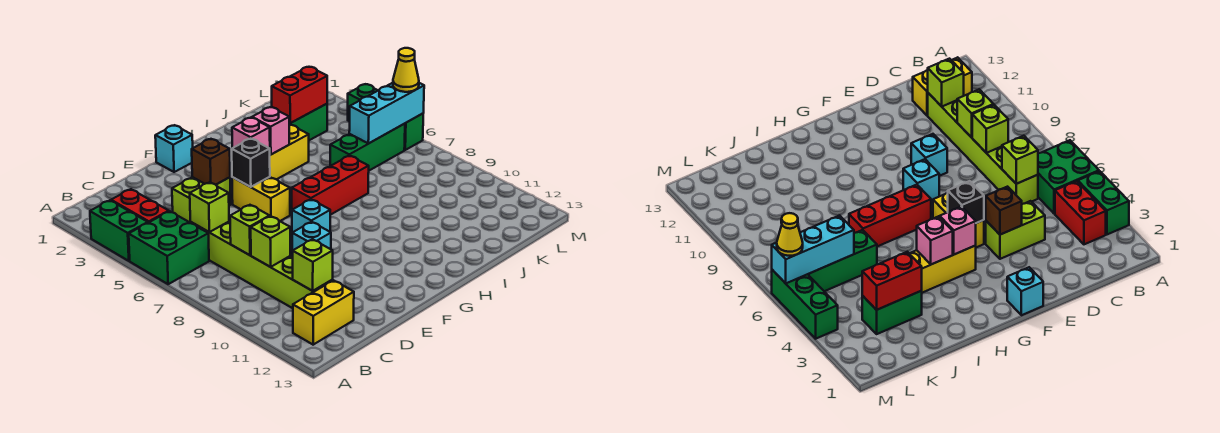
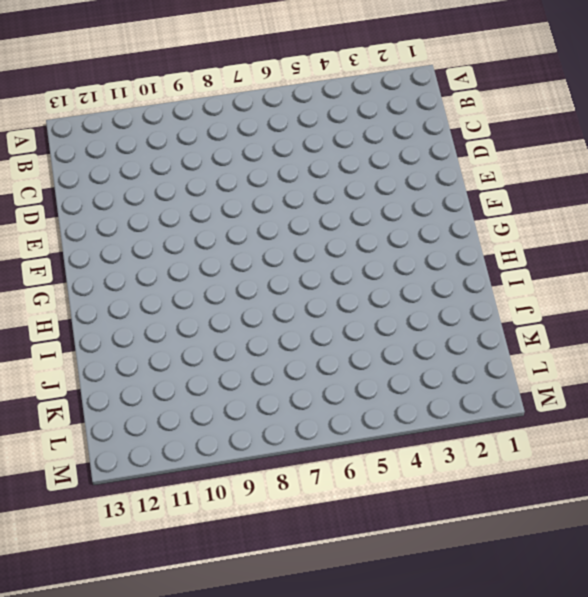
none -> green 1x2 brick [90,200,148,261]
none -> green 2x2 brick [129,211,209,284]
none -> red 1x2 brick [111,189,169,223]

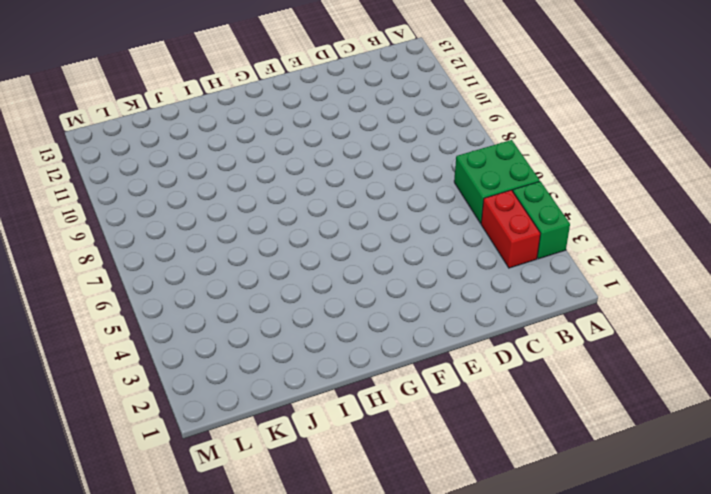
none -> yellow 1x2 brick [293,280,354,345]
none -> lime 1x6 brick [190,222,332,308]
none -> lime 1x2 brick [172,177,231,222]

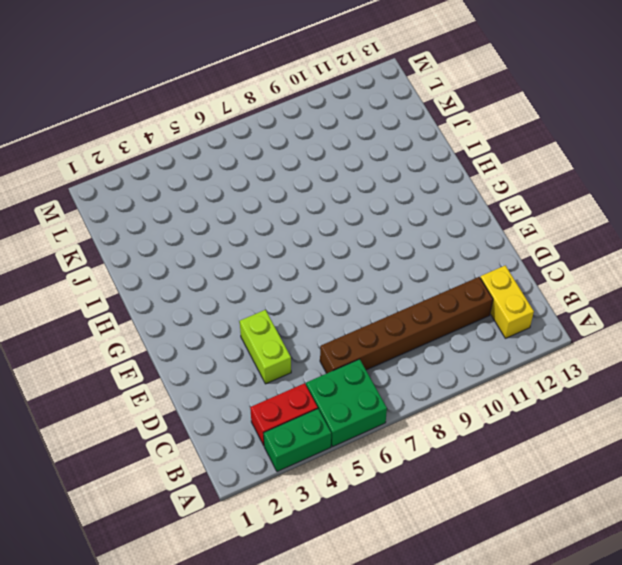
brown 1x6 brick [320,277,493,373] -> lime 1x6 brick [190,222,332,308]
none -> cyan 1x1 brick [292,222,331,257]
none -> cyan 1x1 brick [155,125,193,172]
none -> yellow 1x2 brick [232,177,290,221]

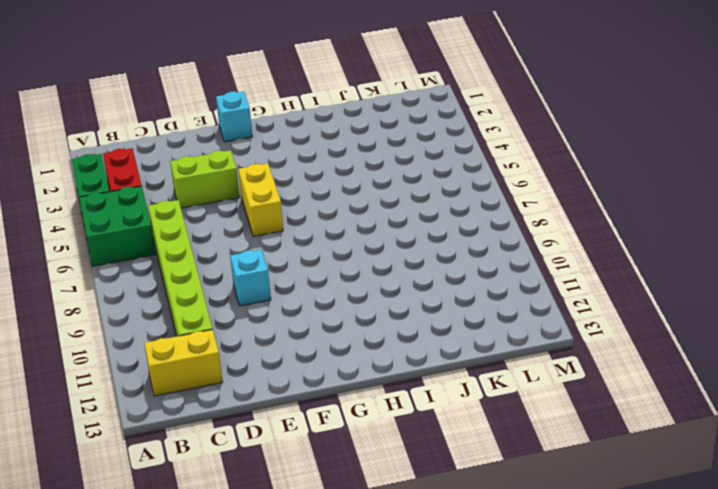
none -> cyan 1x1 brick [292,199,330,233]
none -> yellow 1x3 brick [270,125,309,179]
none -> red 1x3 brick [292,156,369,215]

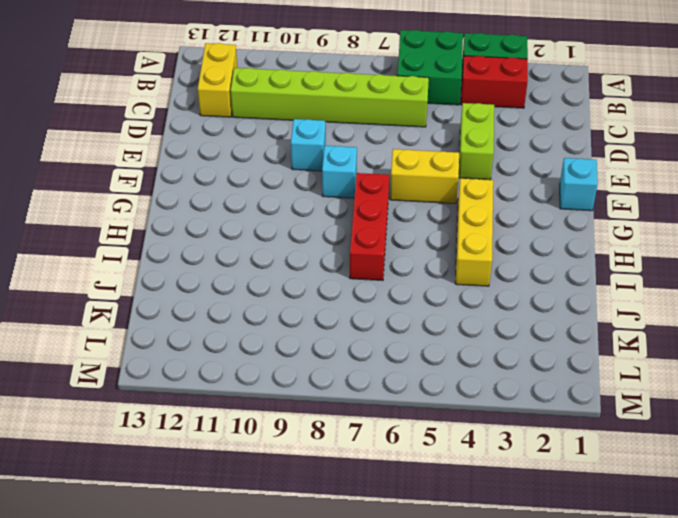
none -> green 1x2 brick [289,104,327,140]
none -> green 1x3 brick [330,124,405,171]
none -> green 1x3 brick [348,84,423,150]

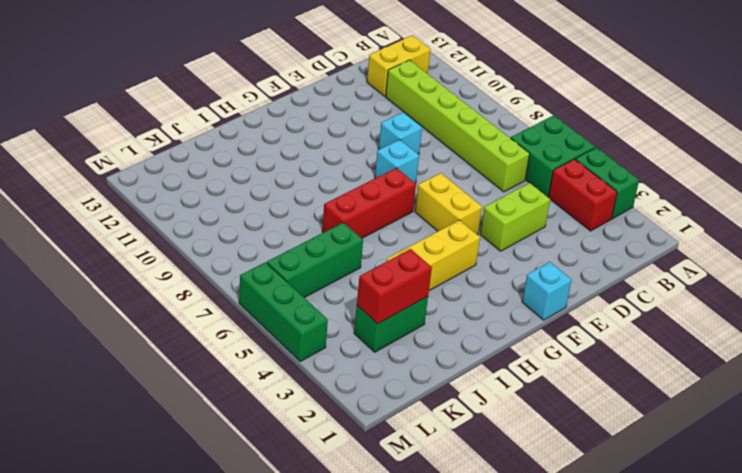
none -> lime 1x1 brick [190,182,229,232]
none -> lime 1x1 brick [230,205,270,255]
none -> lime 1x1 brick [251,216,290,267]

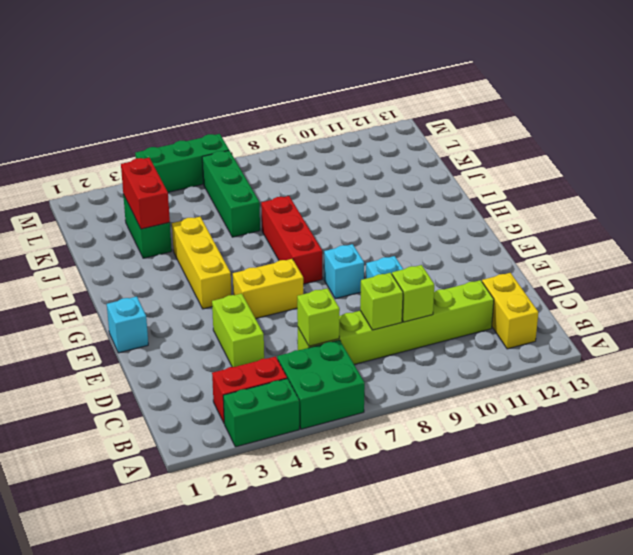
none -> lime 1x1 brick [293,239,333,291]
none -> brown 1x1 brick [192,139,230,185]
none -> black 1x1 brick [232,139,270,187]

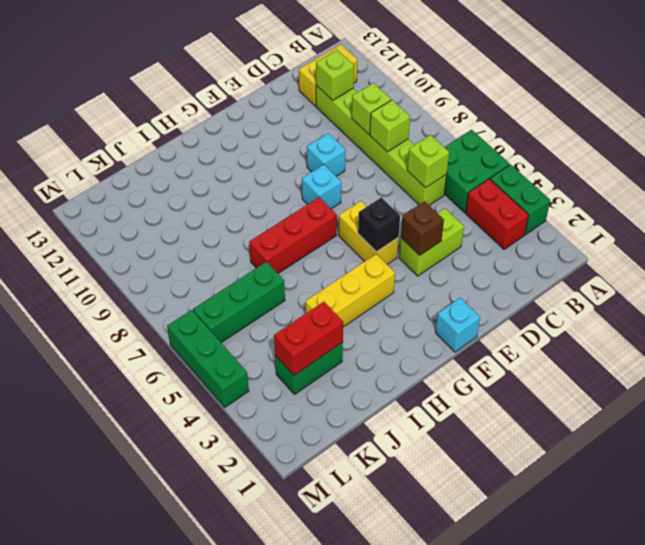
none -> pink 1x1 brick [232,118,270,149]
none -> pink 1x1 brick [252,107,289,154]
none -> cyan 1x3 brick [349,83,424,143]

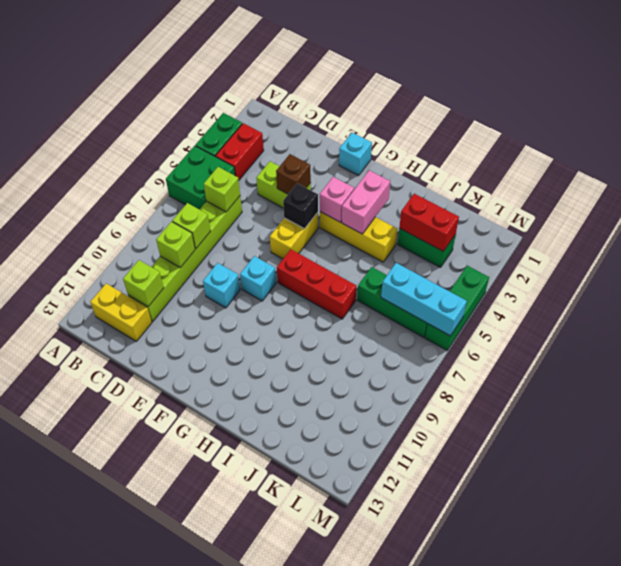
pink 1x2 brick [342,170,390,234] -> pink 1x1 brick [252,107,289,154]
none -> yellow 1x1 cone [393,48,419,92]

